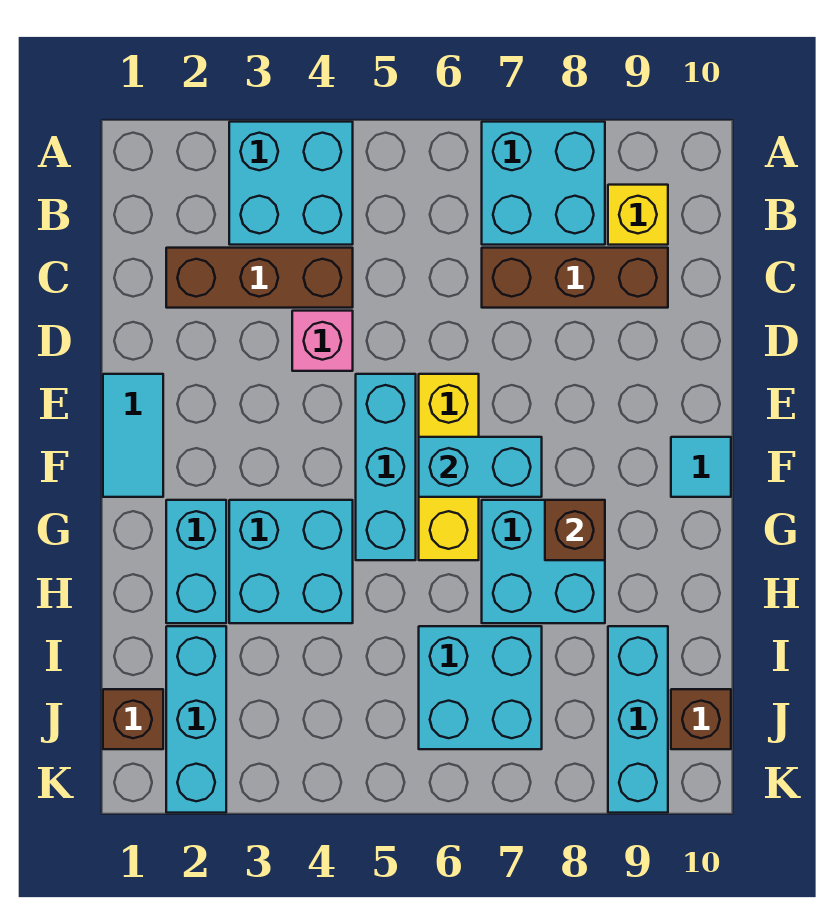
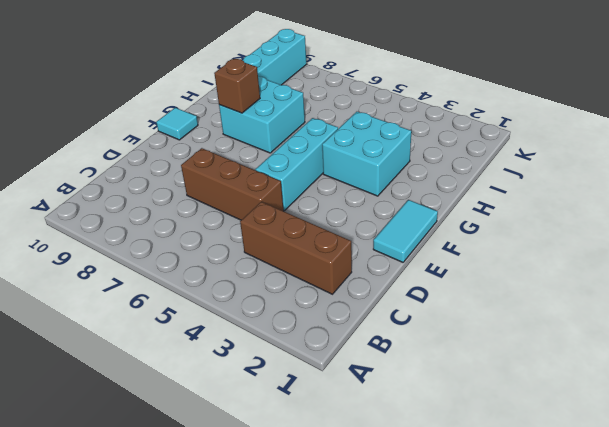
brown 1x3 brick [181,148,284,220] -> brown 1x3 brick moved to [482,248,668,308]
none -> cyan 2x2 brick [229,122,353,245]
none -> cyan 2x2 brick [482,122,605,245]
none -> yellow 1x1 brick [608,185,668,245]

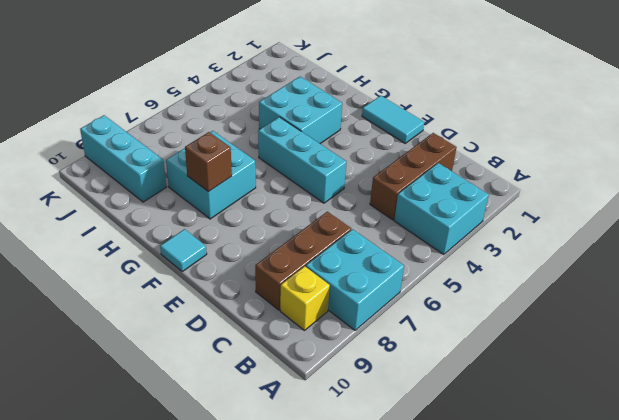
none -> pink 1x1 brick [292,311,353,371]
none -> yellow 1x3 brick [419,374,479,560]
none -> cyan 1x2 brick [166,500,226,623]

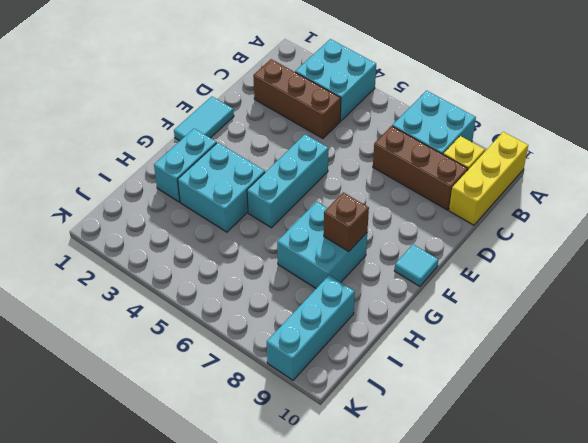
yellow 1x3 brick [449,132,528,225] -> yellow 1x3 brick moved to [419,374,479,560]
none -> pink 1x1 brick [292,311,353,371]
none -> cyan 1x3 brick [166,626,226,813]
none -> cyan 2x2 brick [419,626,542,749]

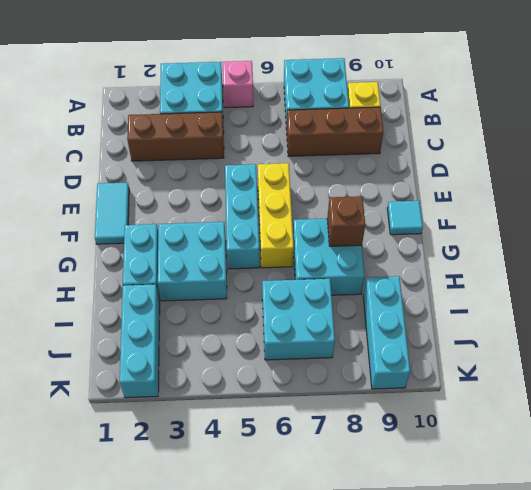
pink 1x1 brick [223,61,253,108] -> pink 1x1 brick moved to [292,311,353,371]
none -> brown 1x1 brick [103,689,163,749]
none -> brown 1x1 brick [671,689,731,749]
none -> cyan 1x2 brick [419,437,542,497]

